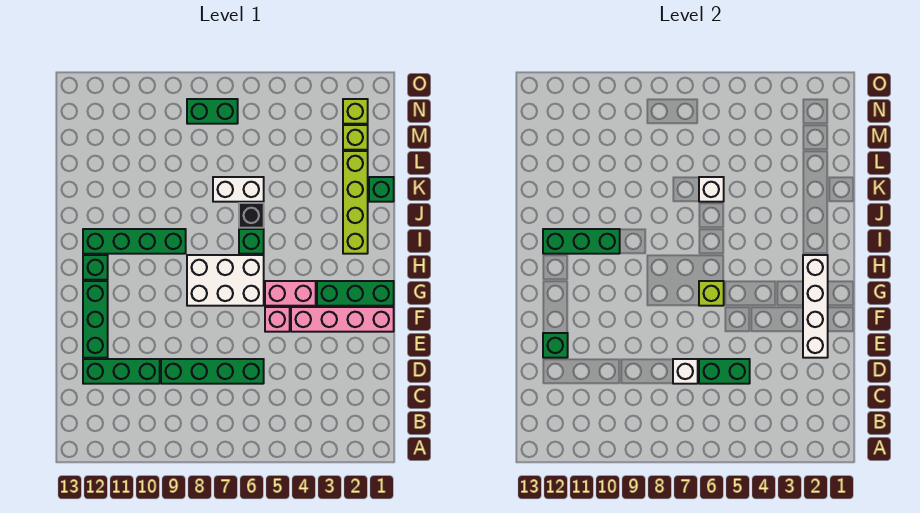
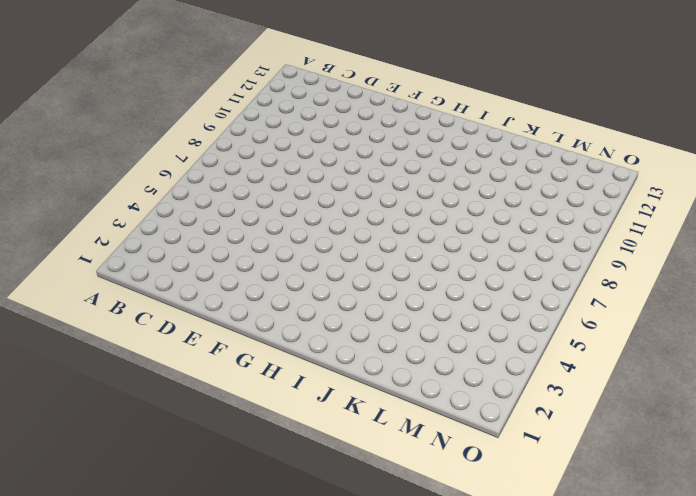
none -> green 1x4 brick [161,359,264,384]
none -> green 1x3 brick [83,359,160,384]
none -> green 1x3 brick [83,281,108,358]

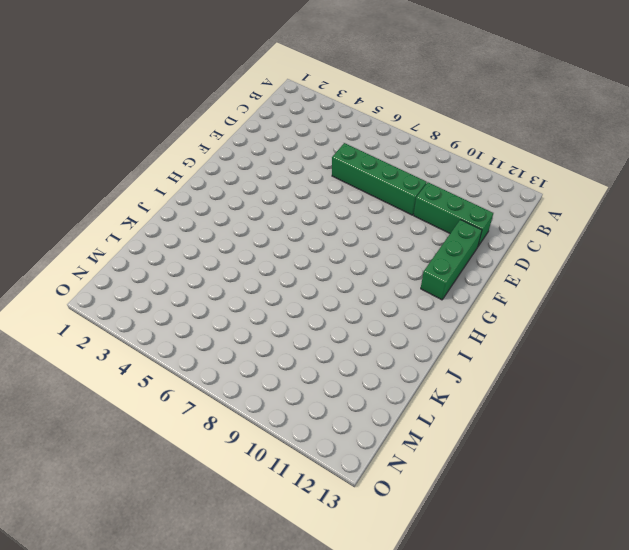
none -> pink 1x4 brick [291,307,394,332]
none -> pink 1x1 brick [265,307,290,332]
none -> green 1x3 brick [317,281,394,306]

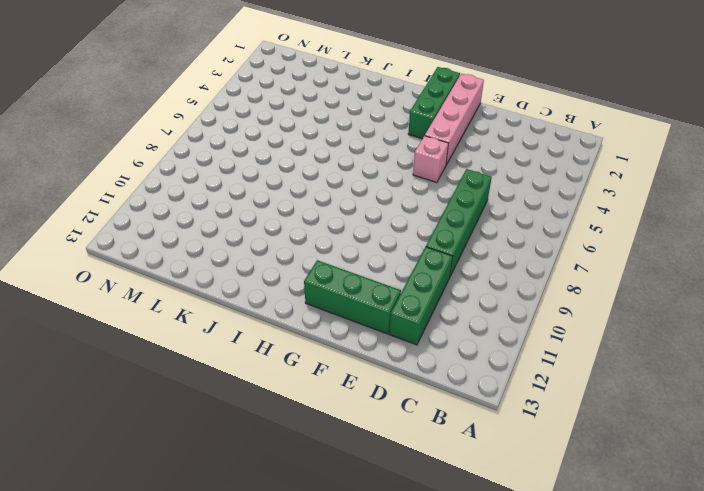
none -> pink 1x2 brick [265,281,316,306]
none -> white 2x3 brick [187,255,264,306]
none -> green 1x1 brick [83,255,108,280]

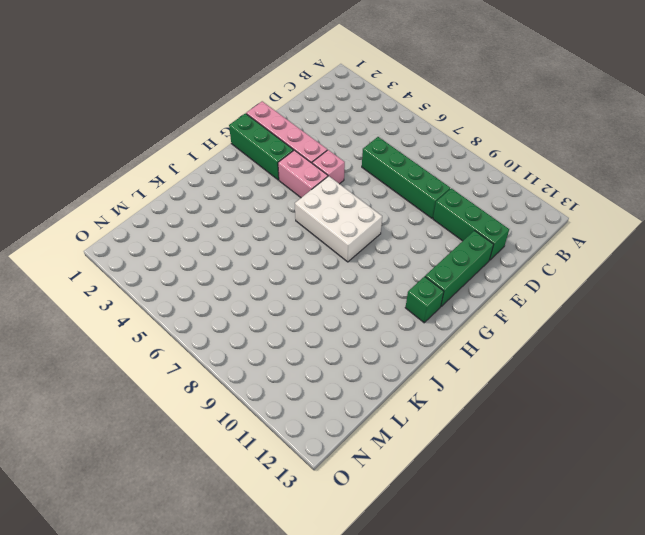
none -> lime 1x4 brick [343,151,368,254]
none -> green 1x1 brick [239,229,264,254]
none -> green 1x4 brick [83,229,186,254]

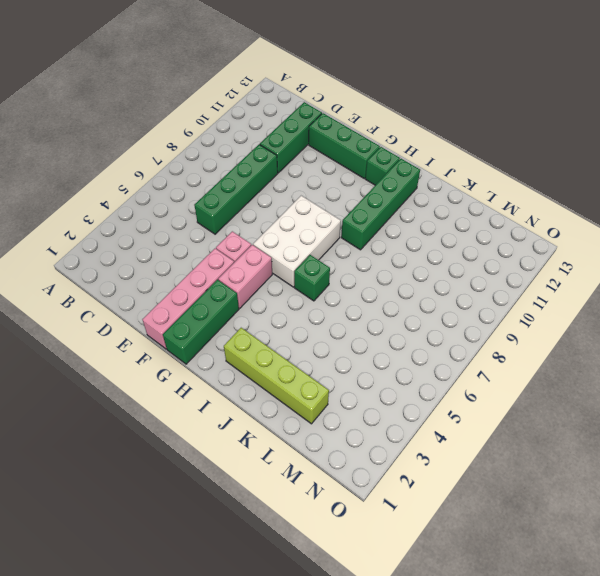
none -> black 1x1 brick [239,203,264,228]
none -> green 1x1 brick [369,177,394,202]
none -> white 1x2 brick [213,177,264,202]

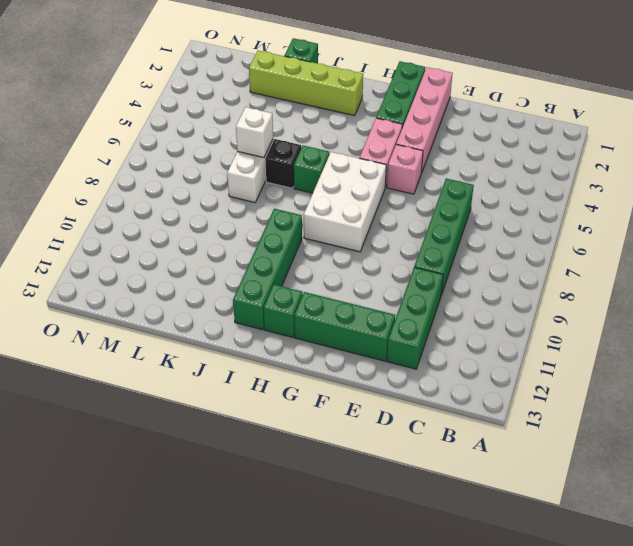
none -> lime 1x1 brick [343,125,368,150]
none -> lime 1x1 brick [343,99,368,124]
none -> green 1x2 brick [187,99,238,124]

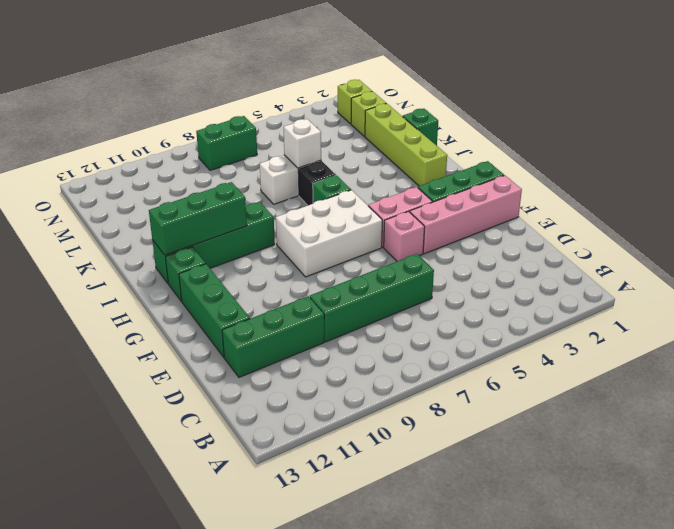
none -> green 1x2 brick [699,359,750,384]
none -> white 1x1 brick [673,359,698,384]
none -> white 1x4 brick [803,255,828,358]

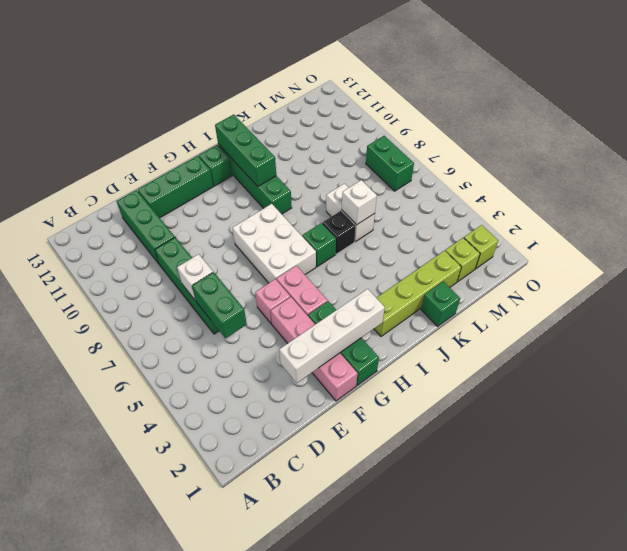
none -> green 1x1 brick [543,333,568,358]
none -> lime 1x1 brick [699,281,724,306]

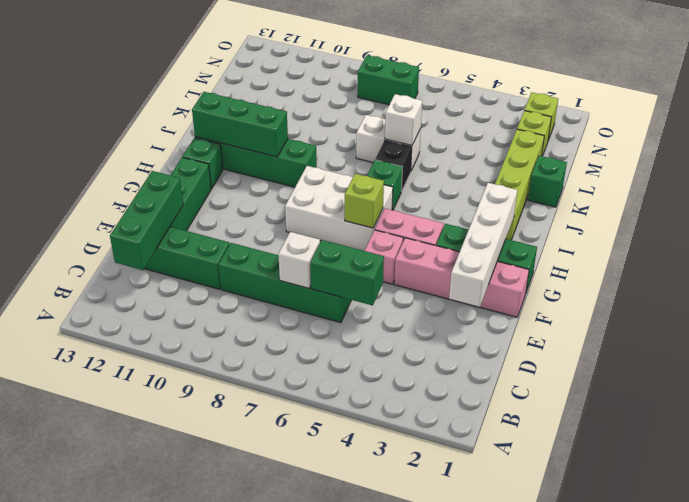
green 1x3 brick [110,171,183,270] -> green 1x1 brick [543,333,568,358]

